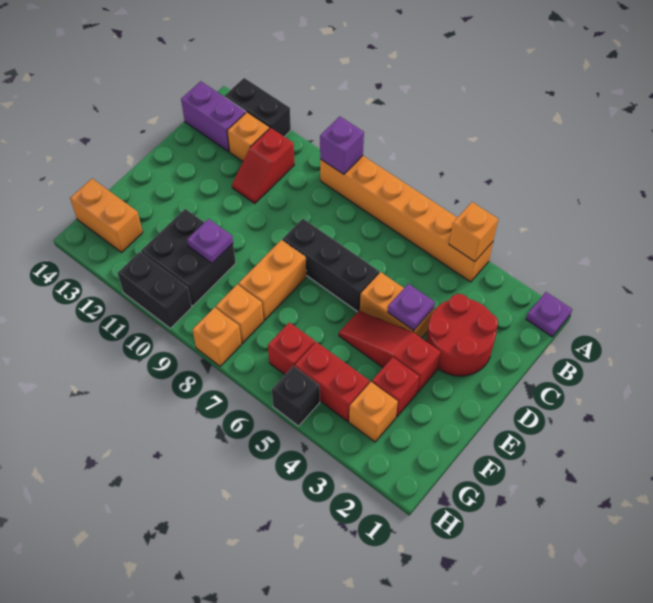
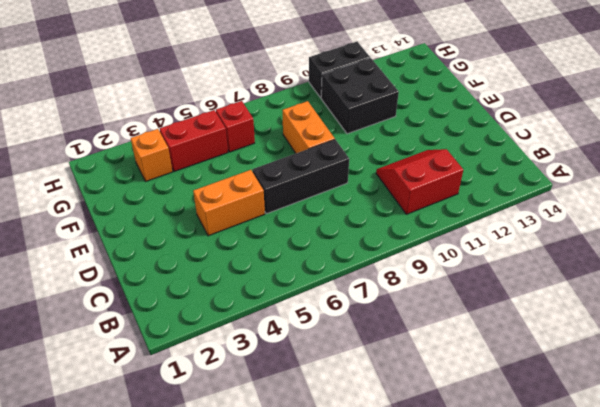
red 2x2 slope [376,149,463,214] -> red 1x2 slope [232,128,294,204]
none -> purple 1x1 plate [526,292,572,337]
none -> orange 1x6 brick [320,156,493,282]
none -> black 1x2 brick [225,78,291,137]

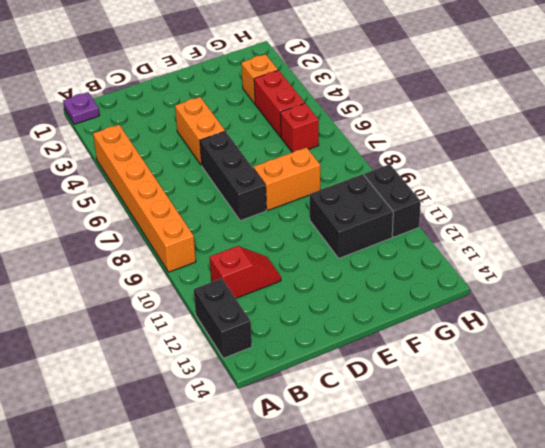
none -> orange 1x1 brick [227,112,270,161]
none -> purple 1x2 brick [181,81,246,152]
none -> red 2x2 round brick [426,294,498,376]

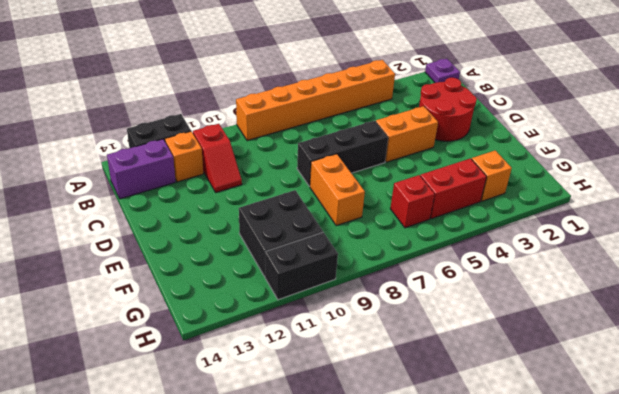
none -> red 1x3 slope [339,311,441,392]
none -> red 1x1 brick [372,357,419,417]
none -> orange 1x1 brick [216,284,264,343]

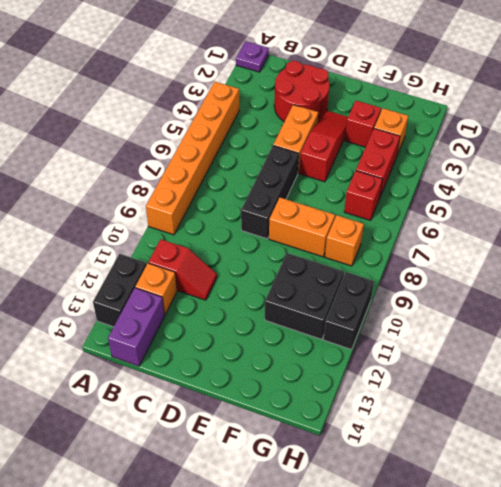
red 1x3 slope [299,111,348,182] -> red 1x3 slope turned to [339,311,441,392]
none -> orange 1x2 brick [70,179,143,252]
none -> black 1x1 brick [272,366,320,426]
none -> orange 1x1 brick [192,307,242,366]

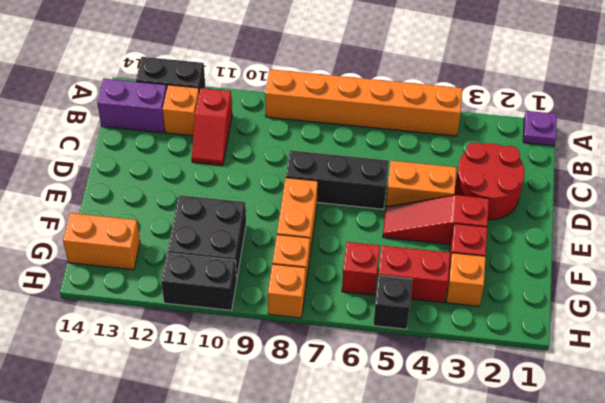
none -> orange 1x1 brick [449,202,498,262]
none -> purple 1x1 brick [320,116,364,174]
none -> purple 1x1 plate [388,284,435,330]

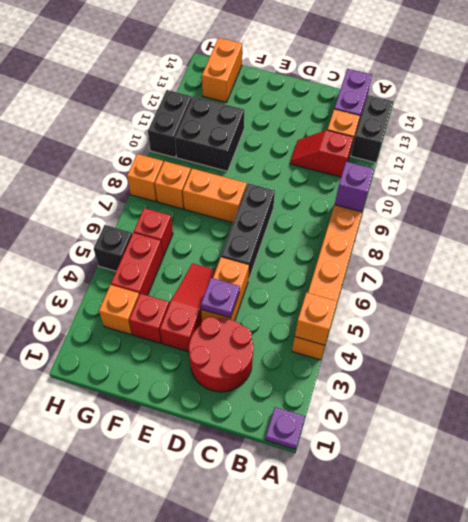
none -> purple 1x1 plate [187,219,233,263]

